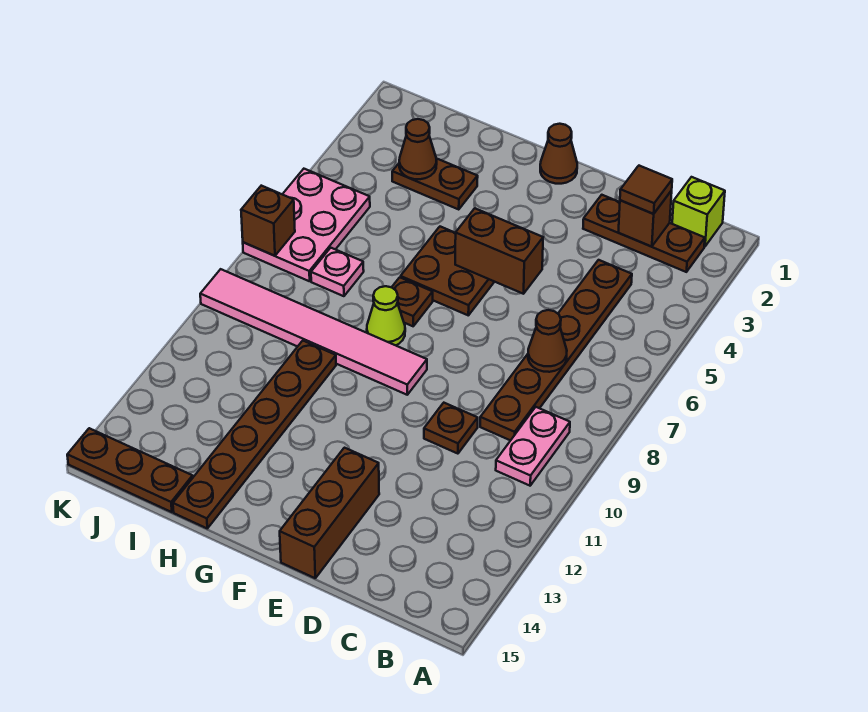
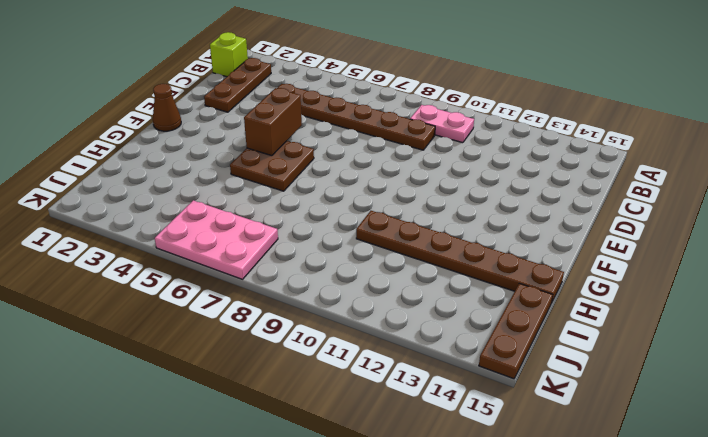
none -> brown 1x1 plate [424,403,478,454]
none -> brown 1x3 brick [280,448,379,578]
none -> pink 1x6 tile [200,269,427,395]

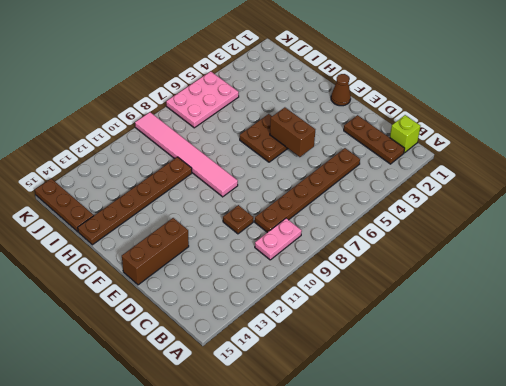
none -> brown 1x1 plate [392,277,433,326]
none -> lime 1x1 cone [367,286,405,345]
none -> brown 1x2 plate [392,158,478,209]

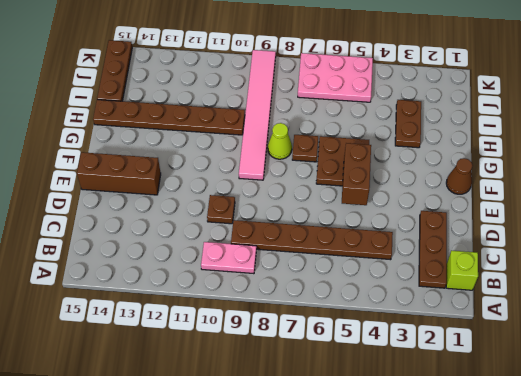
none -> pink 1x1 plate [311,248,364,296]
none -> brown 1x1 brick [618,191,672,247]
none -> brown 1x1 cone [528,310,567,372]

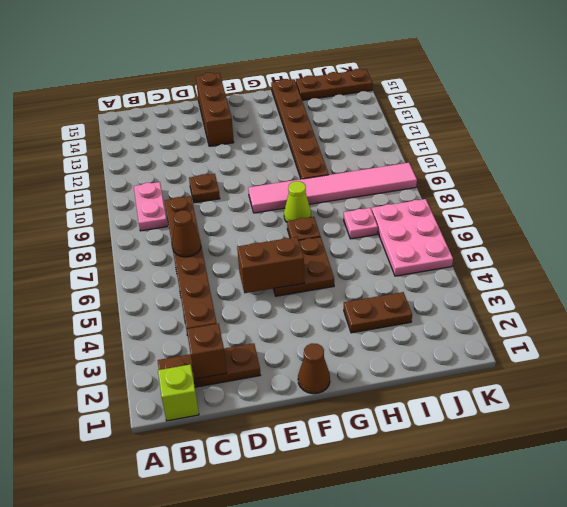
none -> brown 1x1 cone [399,119,437,179]
none -> brown 1x1 brick [241,186,295,256]
none -> brown 1x1 tile [620,166,672,214]

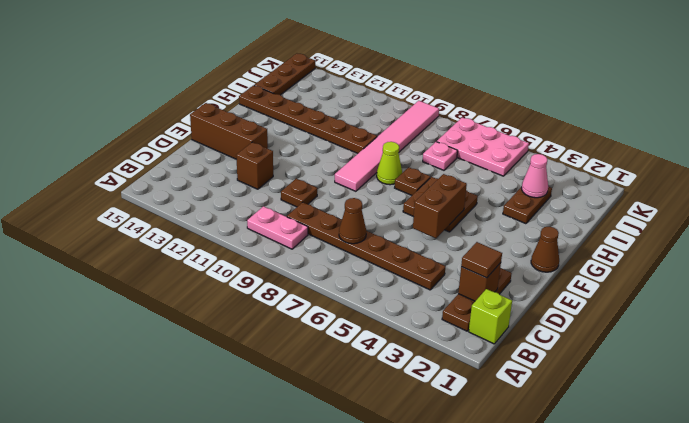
brown 1x1 brick [236,142,273,189] -> brown 1x1 brick moved to [241,186,295,256]
pink 1x1 cone [522,154,548,198] -> brown 1x1 cone [399,119,437,179]

